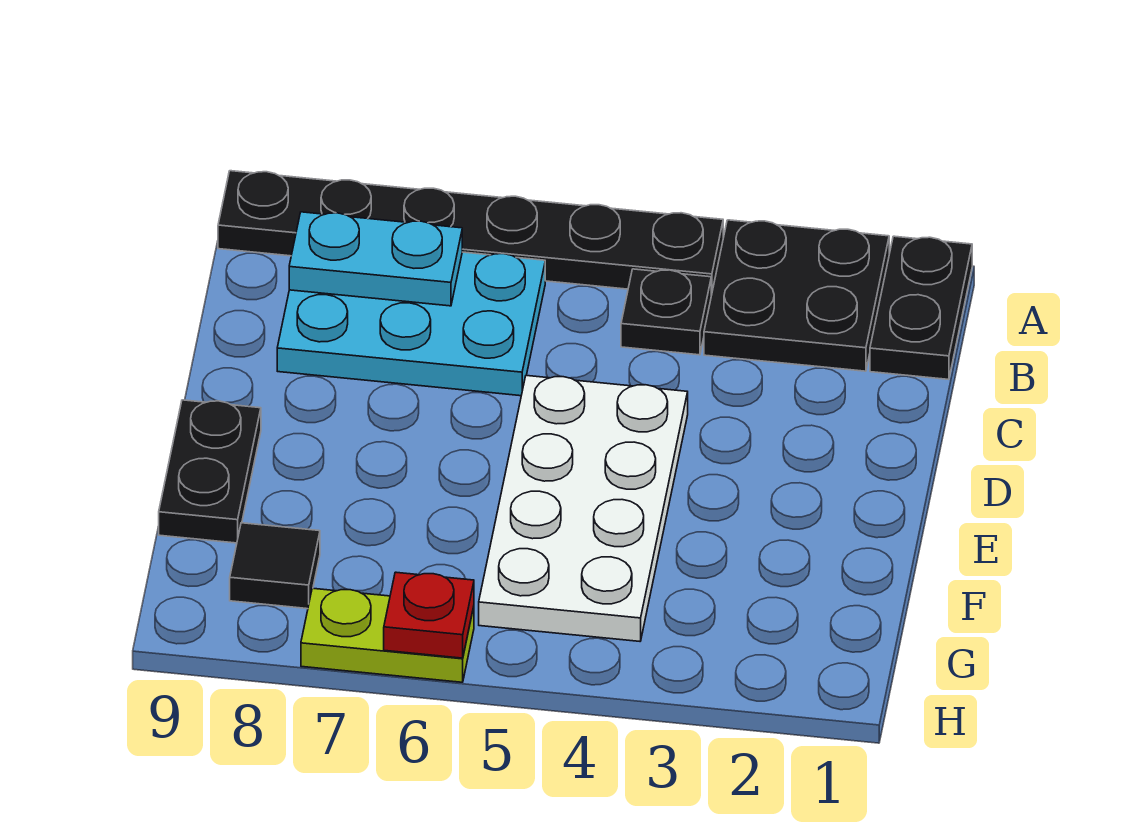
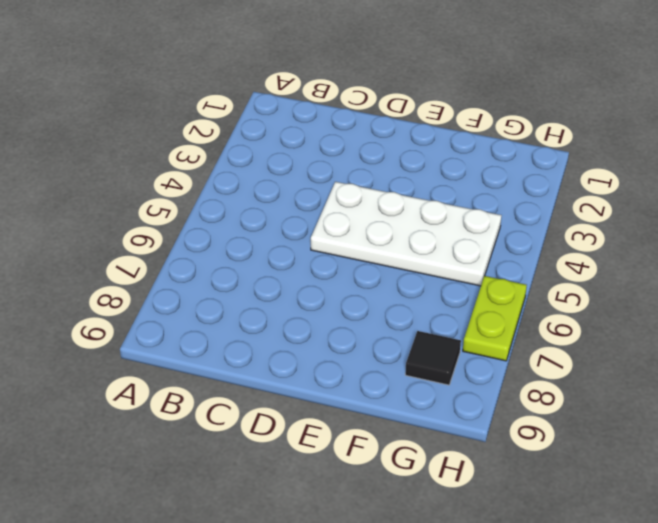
none -> black 1x2 plate [870,236,972,379]
none -> black 2x2 plate [704,220,889,371]

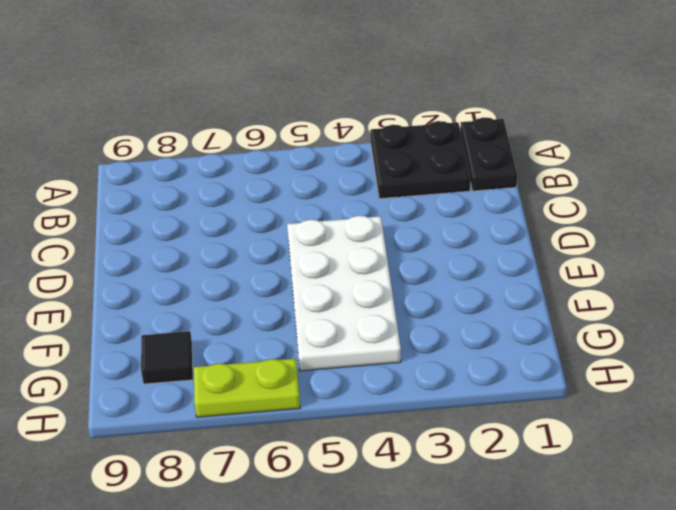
none -> black 1x6 plate [218,171,723,295]
none -> black 1x1 plate [621,269,711,355]

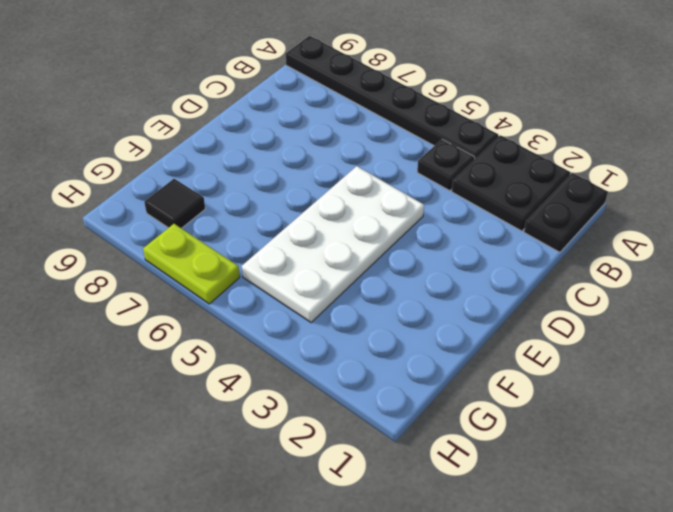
none -> cyan 2x3 plate [277,252,545,396]
none -> black 1x2 plate [159,400,261,543]

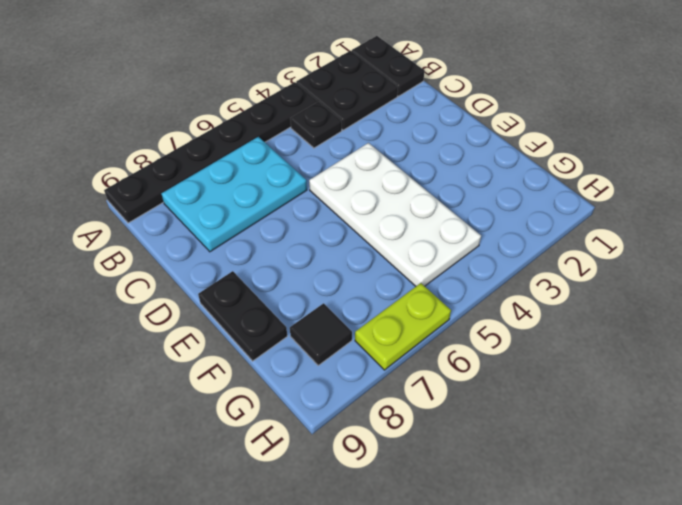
none -> cyan 1x2 plate [289,212,462,306]
none -> red 1x1 plate [384,572,474,658]

